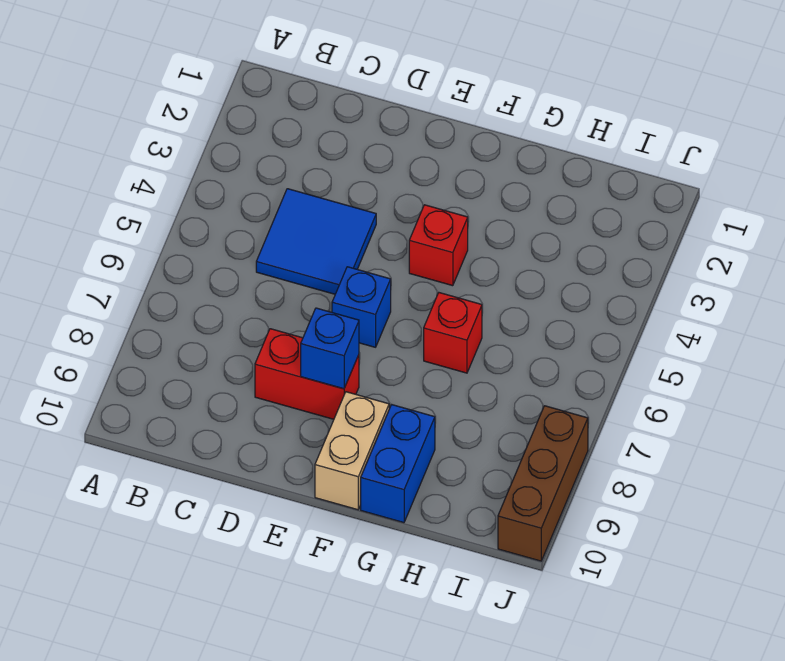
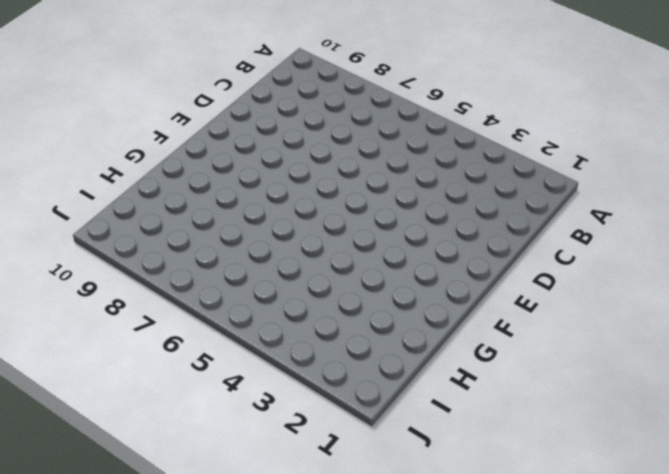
none -> blue 2x2 tile [256,189,376,294]
none -> red 1x2 brick [255,329,359,419]

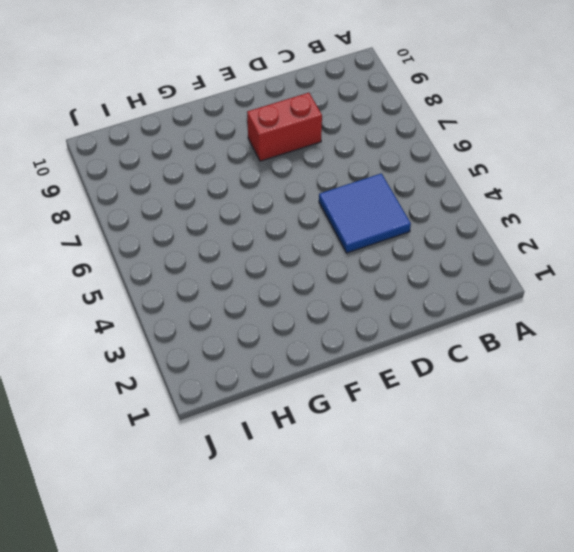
none -> blue 1x1 brick [332,267,391,347]
none -> red 1x1 brick [409,205,468,286]

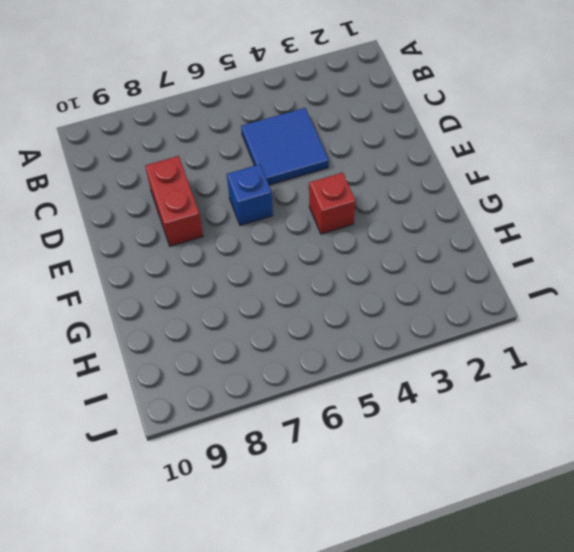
none -> tan 1x2 brick [315,392,389,510]
none -> red 1x1 brick [424,293,482,373]

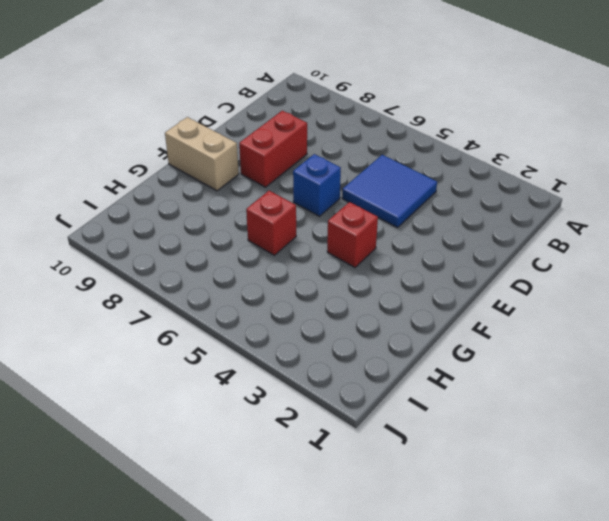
none -> blue 1x2 brick [361,405,435,523]
none -> brown 1x3 brick [498,406,588,561]

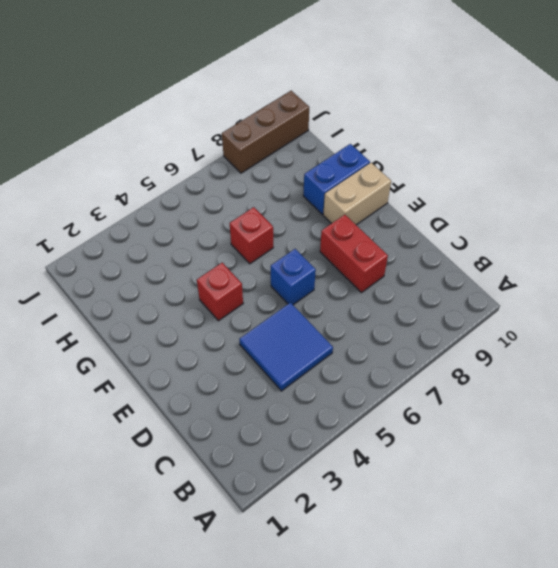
none -> blue 1x1 brick [301,308,359,389]

